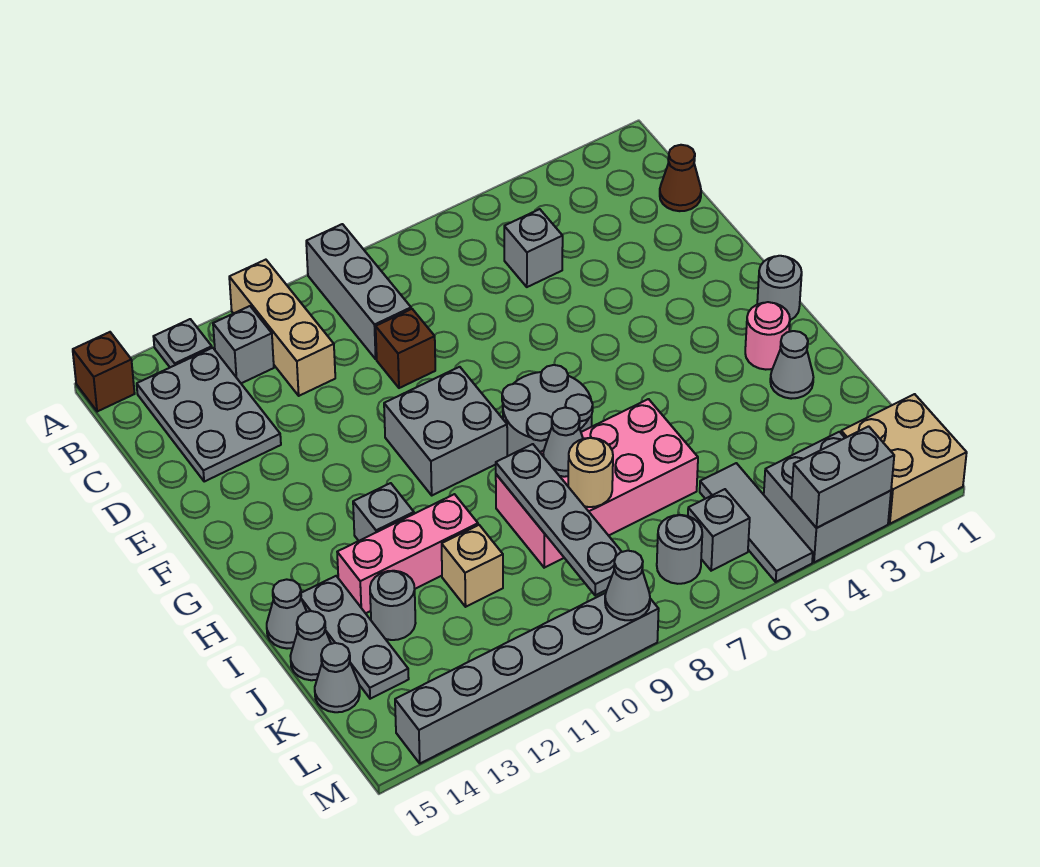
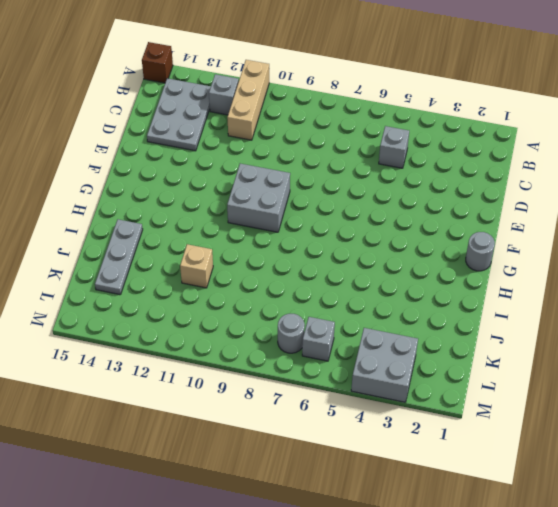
none -> grey 1x3 brick [306,224,411,359]
none -> grey 1x1 plate [153,319,212,367]
none -> brown 1x1 cone [660,145,701,211]
none -> brown 1x1 brick [376,309,435,388]

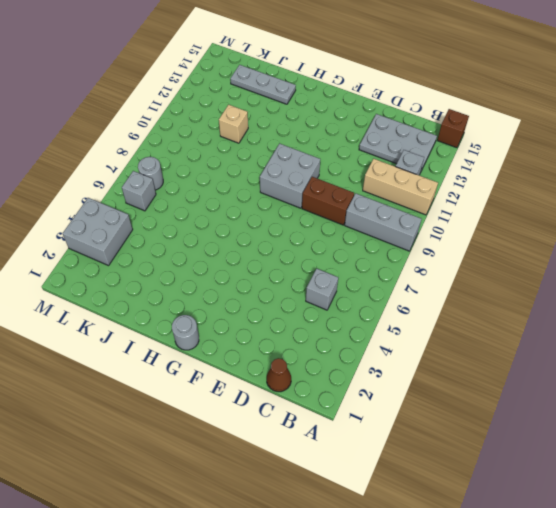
brown 1x2 brick [302,177,354,225] -> brown 1x1 brick [376,309,435,388]
none -> grey 1x1 plate [153,319,212,367]
none -> grey 2x2 round brick [502,365,593,456]
none -> pink 1x1 round brick [745,302,790,370]
none -> grey 1x1 brick [353,483,414,541]

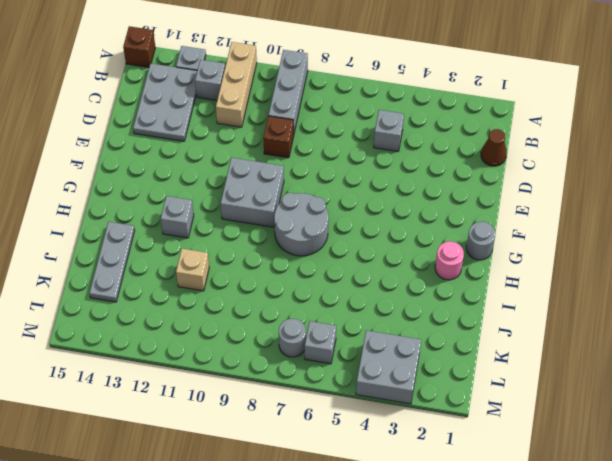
none -> grey 1x1 cone [770,331,813,399]
none -> pink 2x4 brick [496,399,698,568]
none -> pink 1x3 brick [337,494,478,613]
none -> grey 1x1 cone [267,579,307,649]

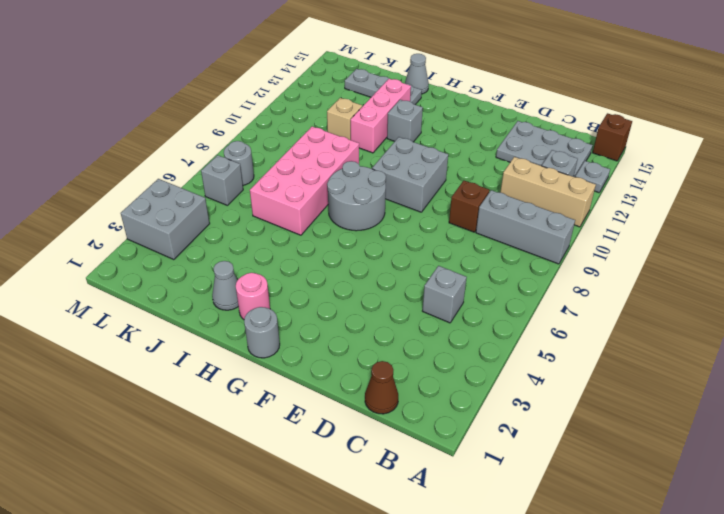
none -> grey 1x1 round brick [370,571,416,640]
none -> grey 1x1 cone [290,611,331,680]
none -> grey 1x3 tile [700,463,813,582]
none -> grey 1x1 cone [315,643,360,712]

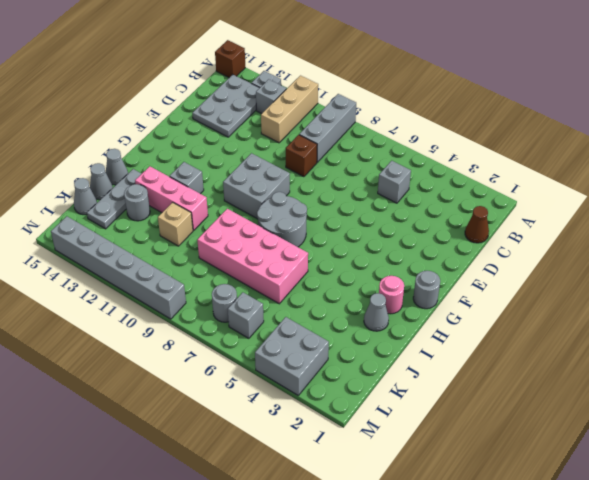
none -> grey 1x3 tile [700,463,813,582]
none -> tan 2x2 brick [841,394,967,524]
none -> grey 1x1 cone [543,408,583,477]
none -> grey 1x4 plate [496,444,622,595]

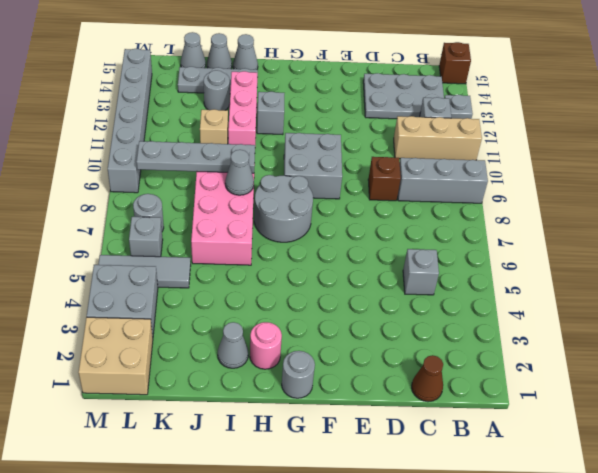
none -> tan 1x1 round brick [568,438,613,507]
none -> grey 1x2 brick [791,426,894,528]
none -> grey 1x1 cone [605,550,650,620]

